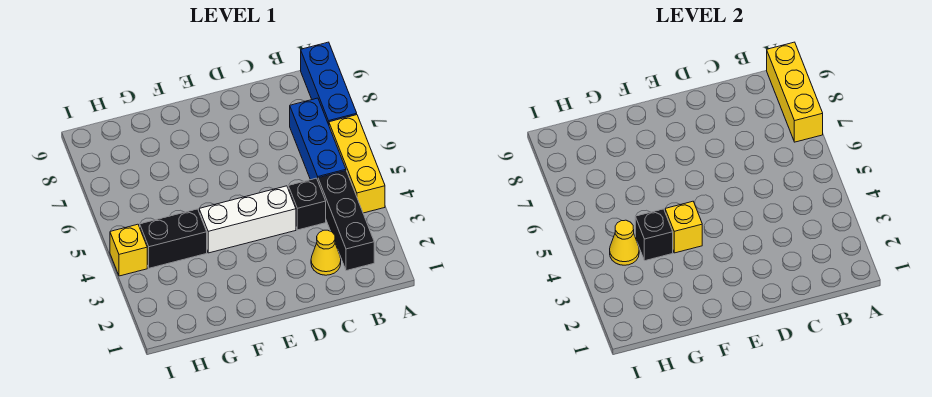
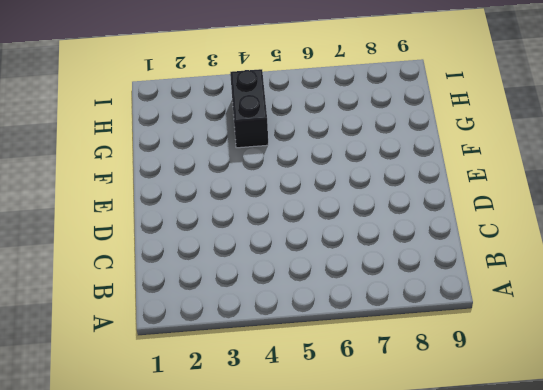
none -> yellow 1x3 brick [329,115,385,213]
none -> blue 1x3 brick [301,42,357,125]
none -> black 1x3 brick [318,171,374,271]

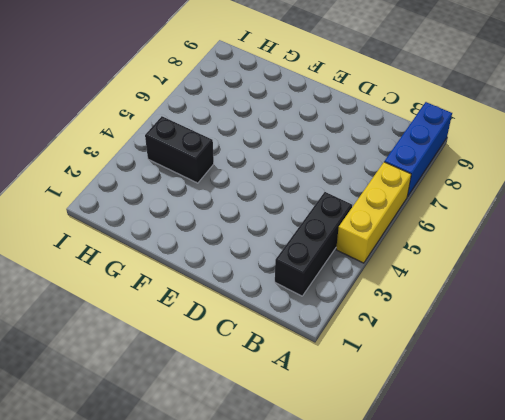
none -> blue 1x3 brick [290,98,346,180]
none -> yellow 1x1 cone [311,230,341,275]
none -> black 1x1 brick [288,178,326,230]

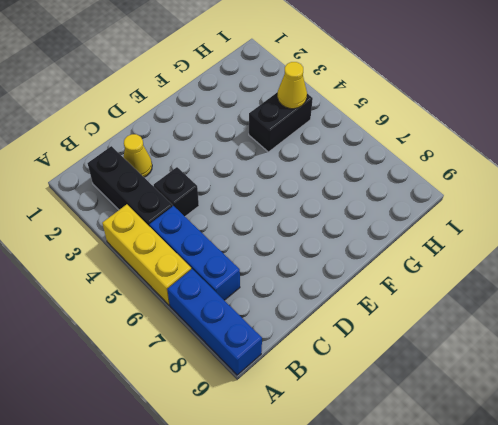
none -> white 1x3 brick [199,186,296,253]
none -> yellow 1x1 brick [110,224,147,276]
none -> yellow 1x3 brick [767,42,823,142]

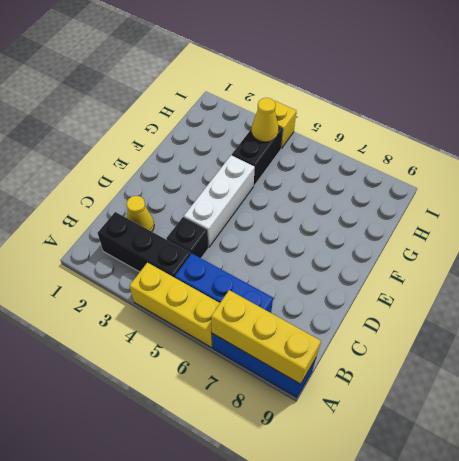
none -> yellow 1x1 brick [665,201,702,253]
none -> black 1x1 brick [635,209,673,261]

